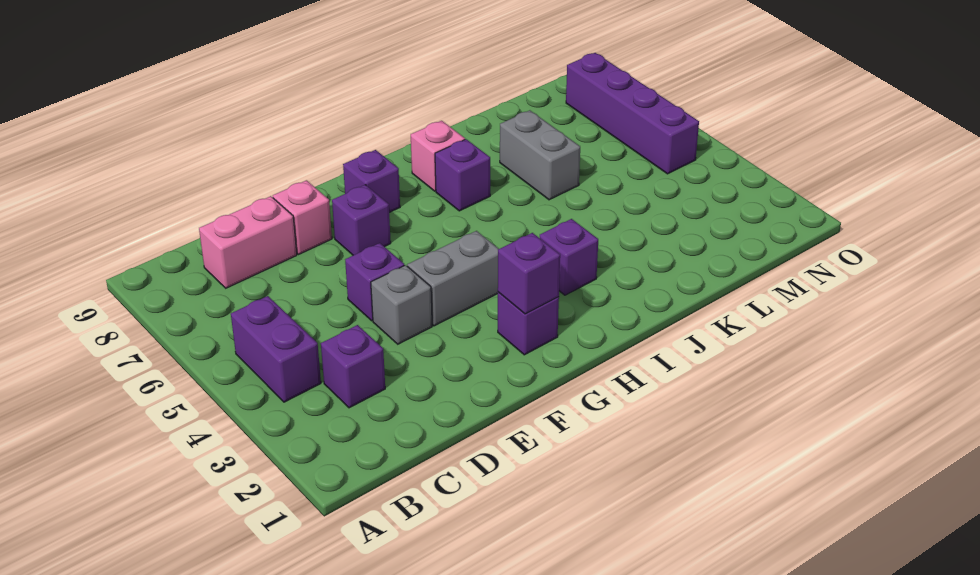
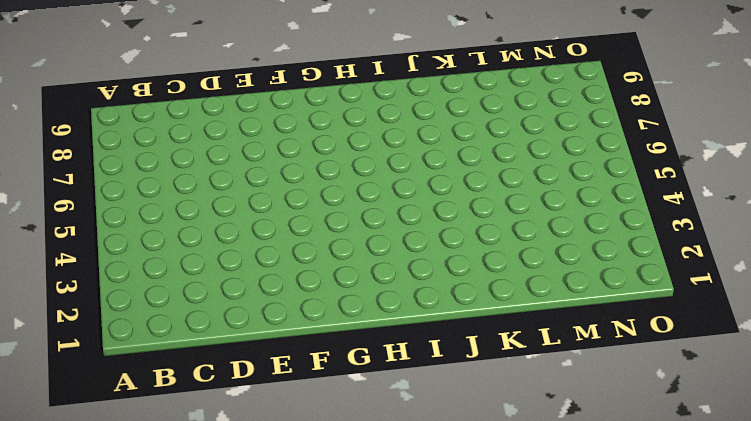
none -> purple 1x2 brick [231,296,321,402]
none -> purple 1x1 brick [321,325,385,408]
none -> pink 1x2 brick [199,196,297,288]

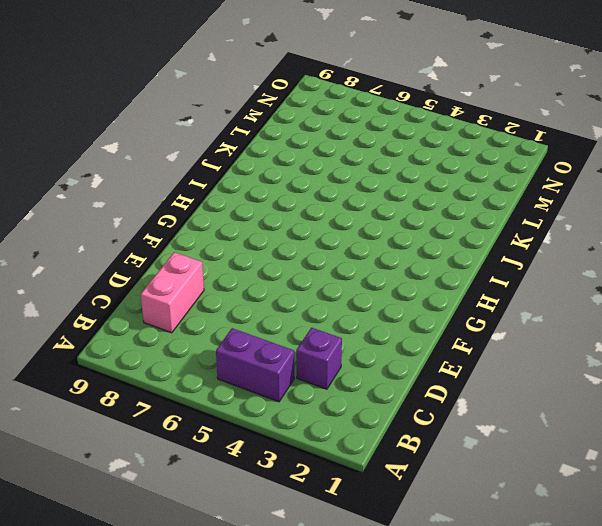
none -> grey 1x1 brick [371,265,432,344]
none -> purple 1x1 brick [345,243,404,321]
none -> pink 1x1 brick [273,180,332,254]

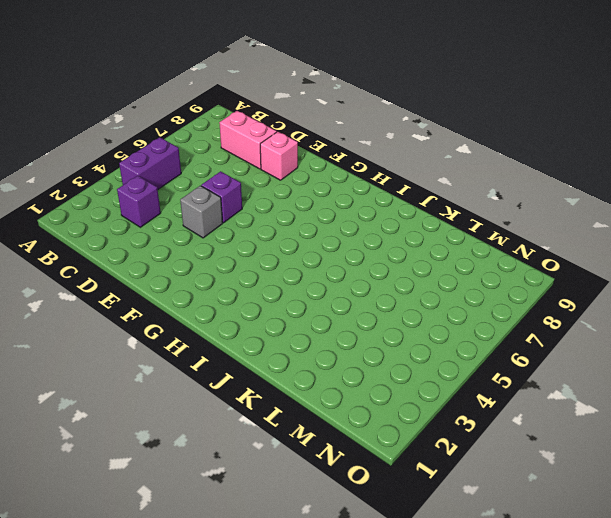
none -> grey 1x2 brick [407,231,499,326]
none -> purple 1x1 brick [332,185,391,255]
none -> purple 1x1 brick [498,292,559,355]

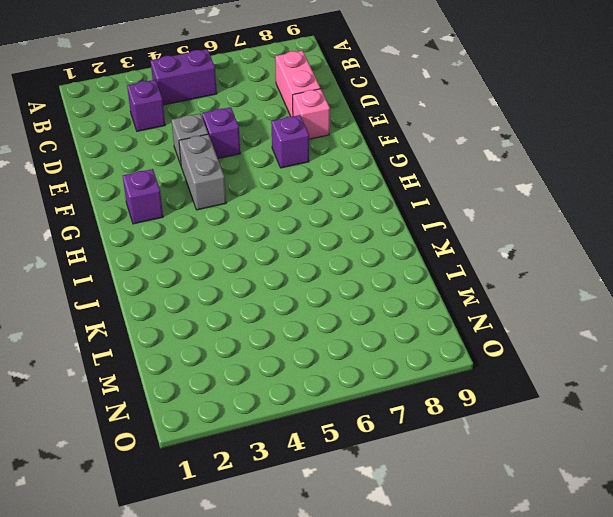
none -> purple 1x1 brick [343,150,400,212]
none -> purple 1x1 brick [540,219,598,295]
none -> purple 1x1 brick [435,139,490,211]

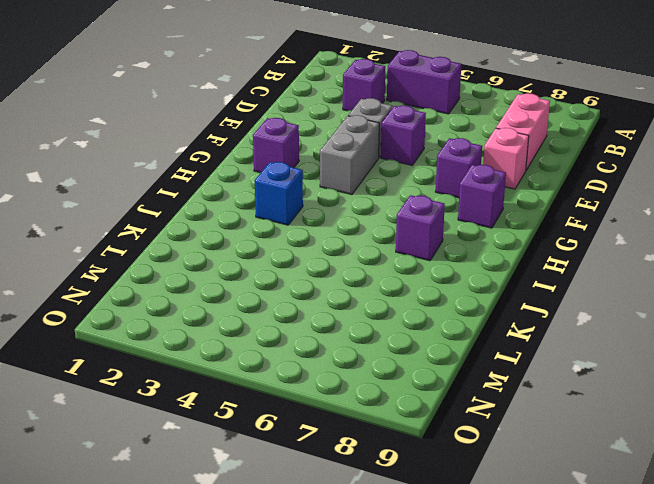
blue 1x1 brick [255,162,303,225] -> purple 1x1 brick [540,219,598,295]
none -> pink 1x1 brick [411,121,465,191]
none -> grey 1x2 brick [500,110,580,200]
none -> purple 1x4 brick [566,53,699,174]

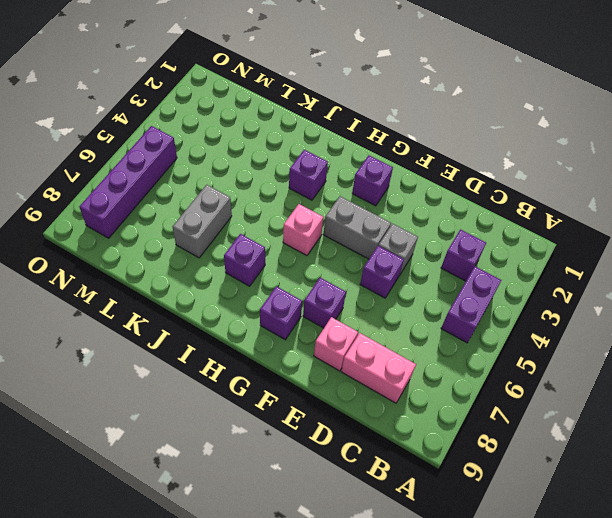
pink 1x1 brick [283,204,323,256] -> pink 1x1 brick moved to [411,121,465,191]
none -> purple 1x1 brick [498,233,560,314]

